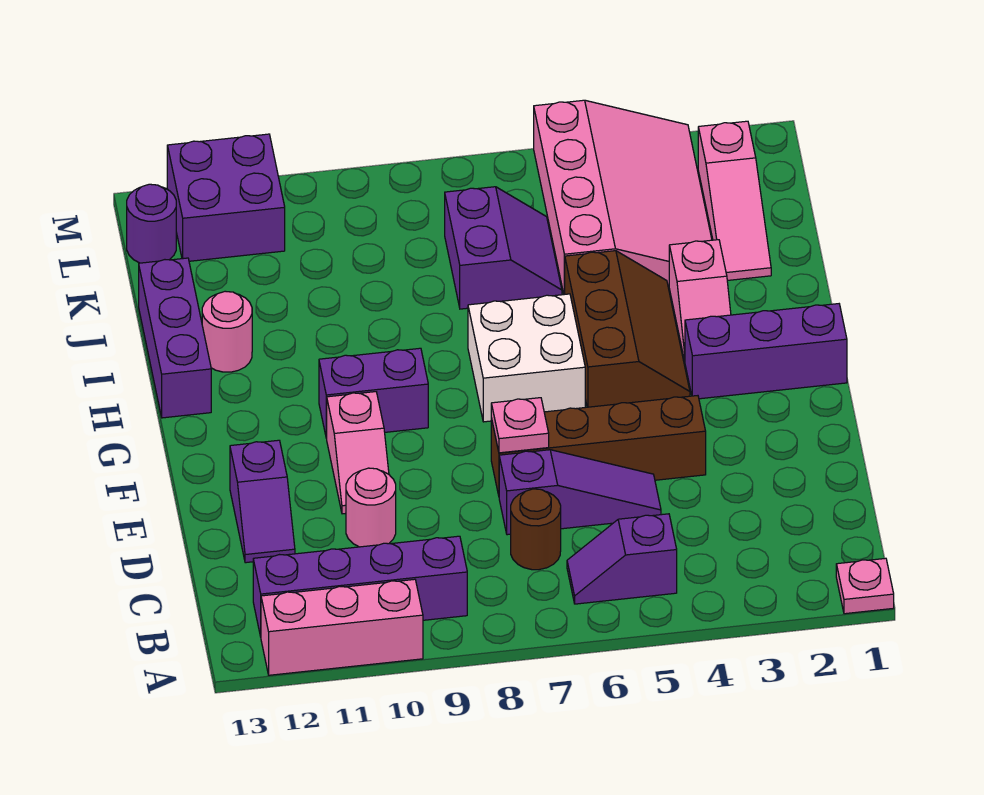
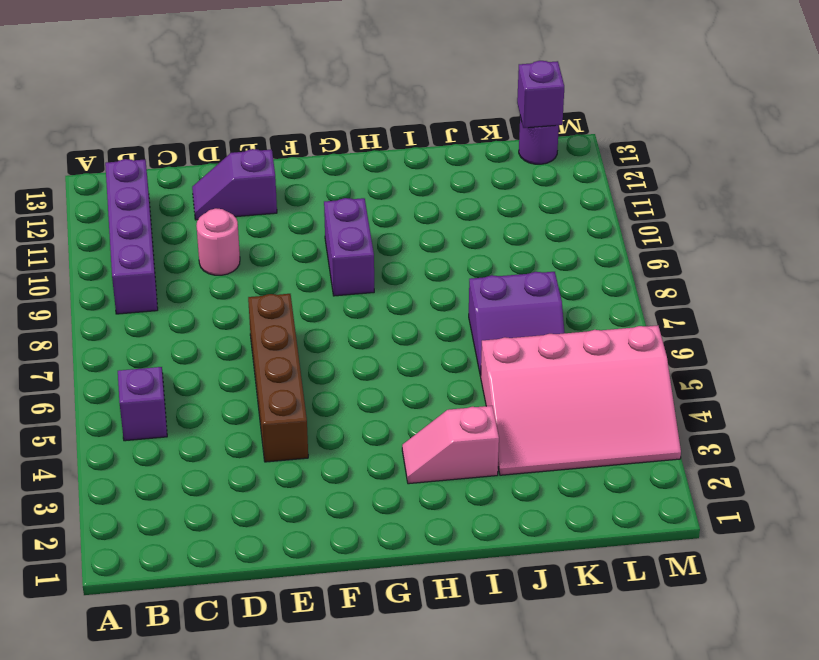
purple 1x1 brick [517,61,564,128] -> none
none -> pink 1x1 plate [836,558,894,614]
none -> pink 1x3 brick [261,579,423,675]
none -> brown 1x1 round brick [511,489,561,570]

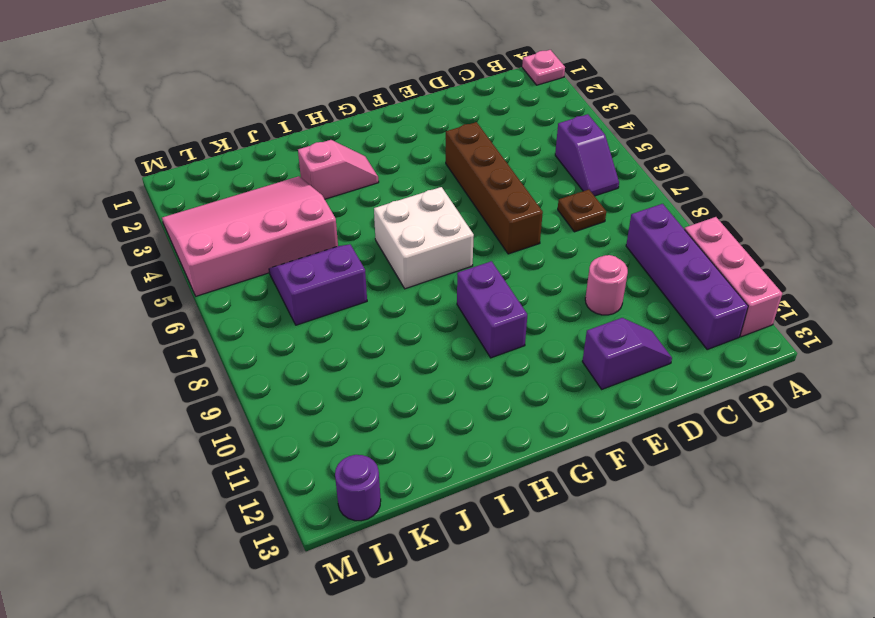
brown 1x1 plate [558,189,606,232] -> brown 1x1 round brick [511,489,561,570]
none -> purple 1x3 slope [499,450,661,535]
none -> pink 1x2 slope [327,392,389,514]
none -> purple 1x3 brick [685,304,847,399]

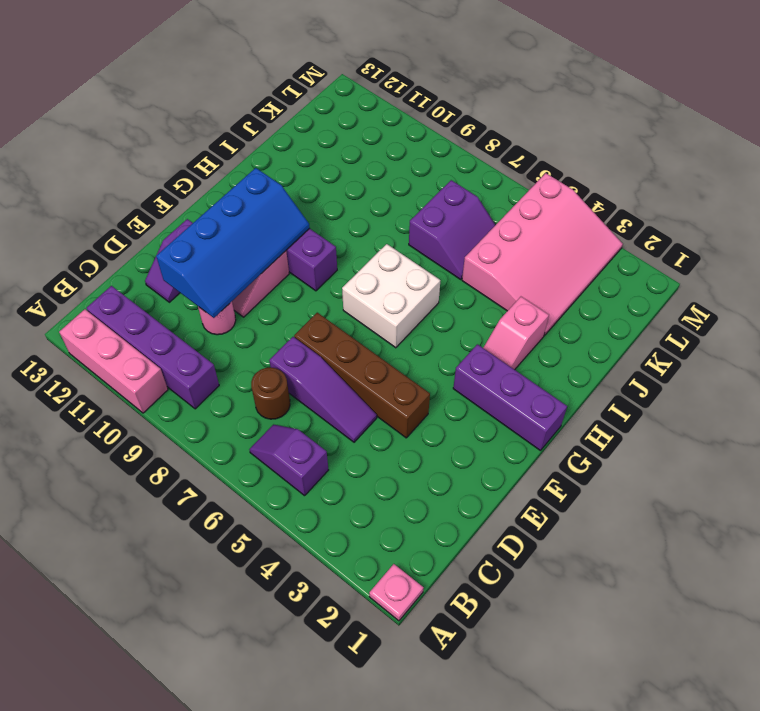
blue 2x4 slope [156,168,310,318] -> none
none -> brown 2x3 slope [565,251,690,407]
none -> purple 1x3 brick [139,258,211,418]
none -> pink 1x1 round brick [202,291,252,372]

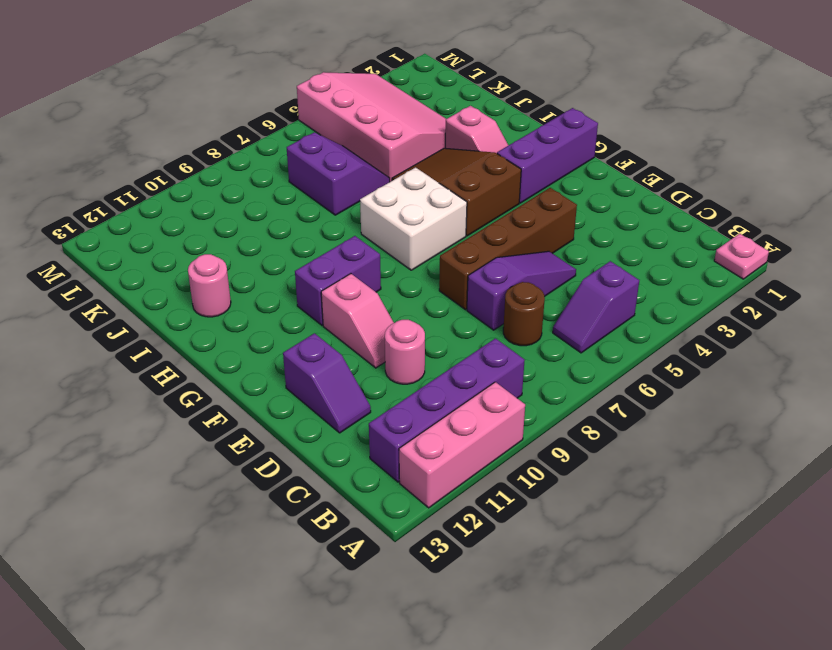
brown 2x3 slope [392,148,521,236] -> brown 2x3 slope turned to [565,251,690,407]
none -> purple 1x3 brick [139,258,211,418]
none -> pink 1x3 slope [698,121,771,281]
none -> purple 2x2 brick [167,134,285,261]

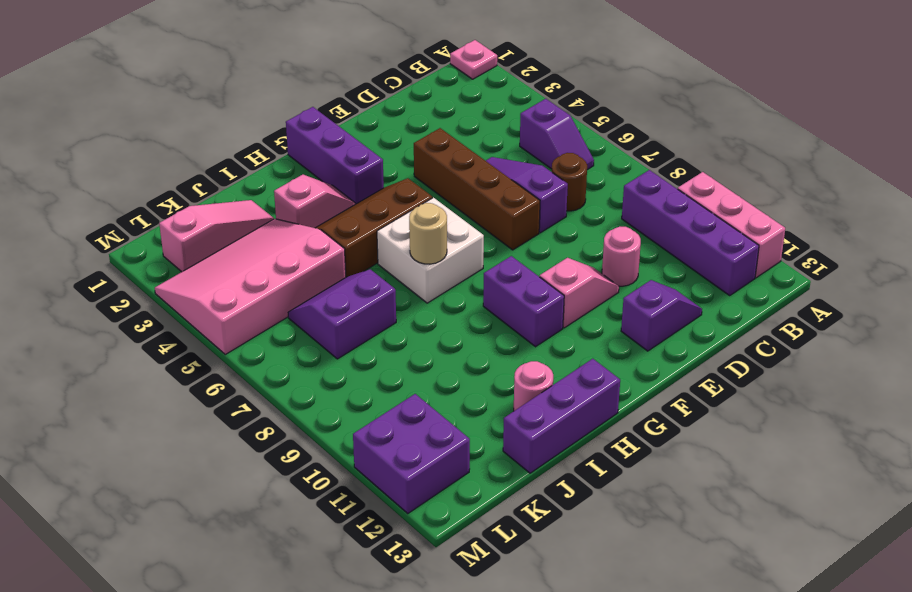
tan 1x1 round brick [409,203,447,264] -> none
none -> purple 1x1 round brick [127,184,176,263]
none -> pink 1x1 plate [491,398,549,453]

